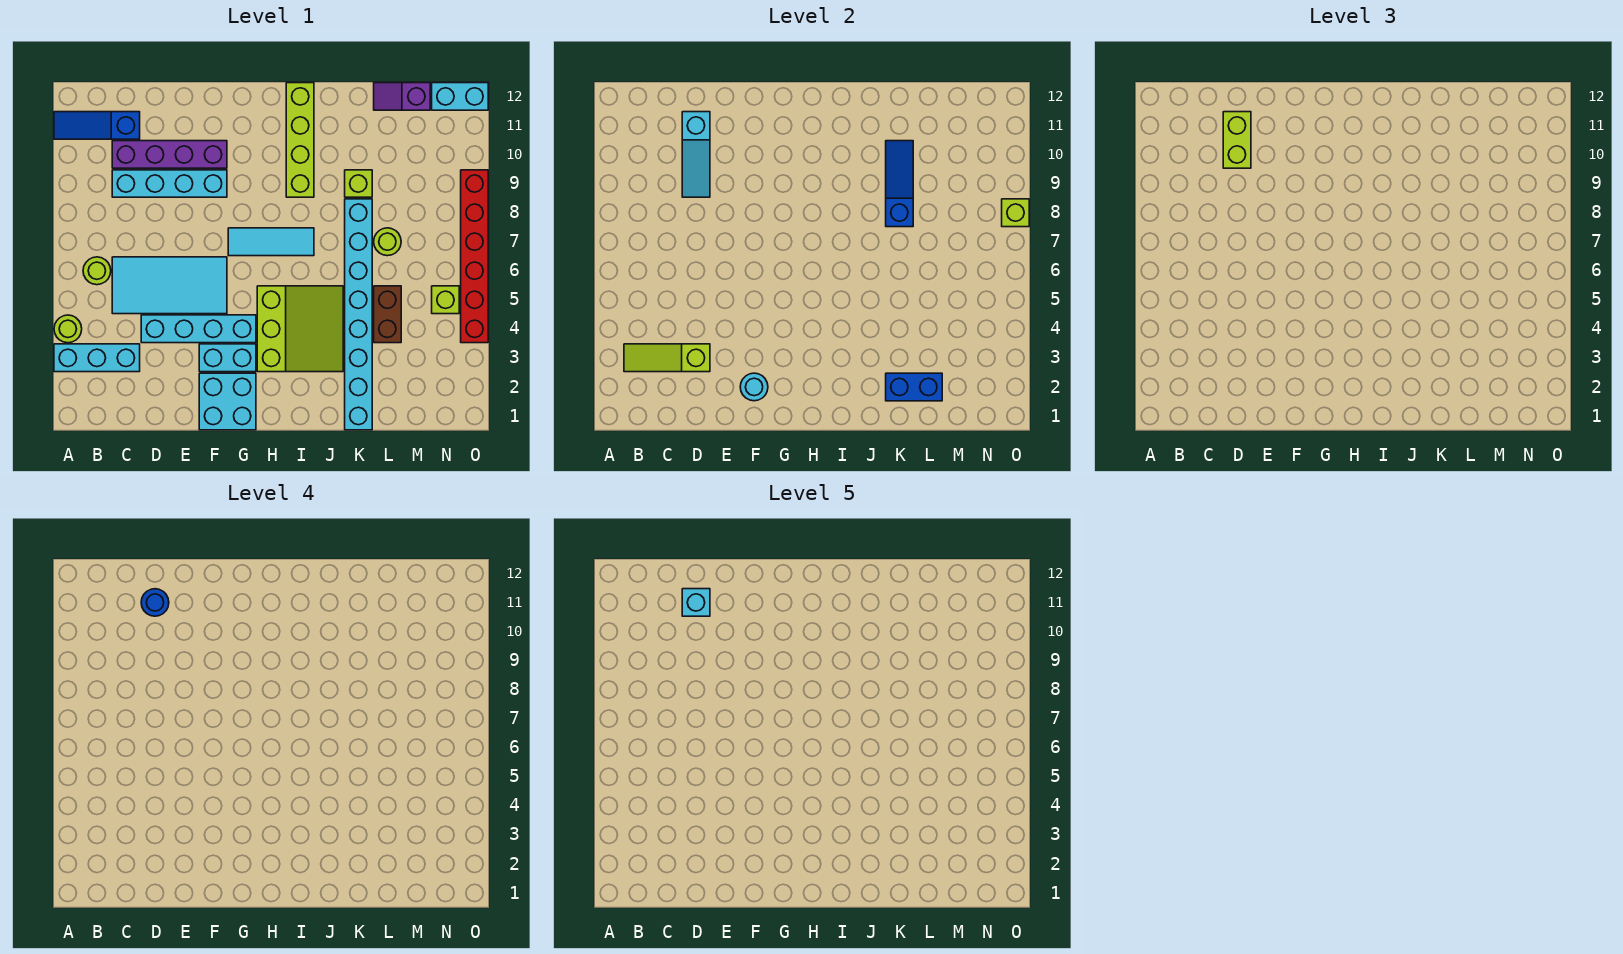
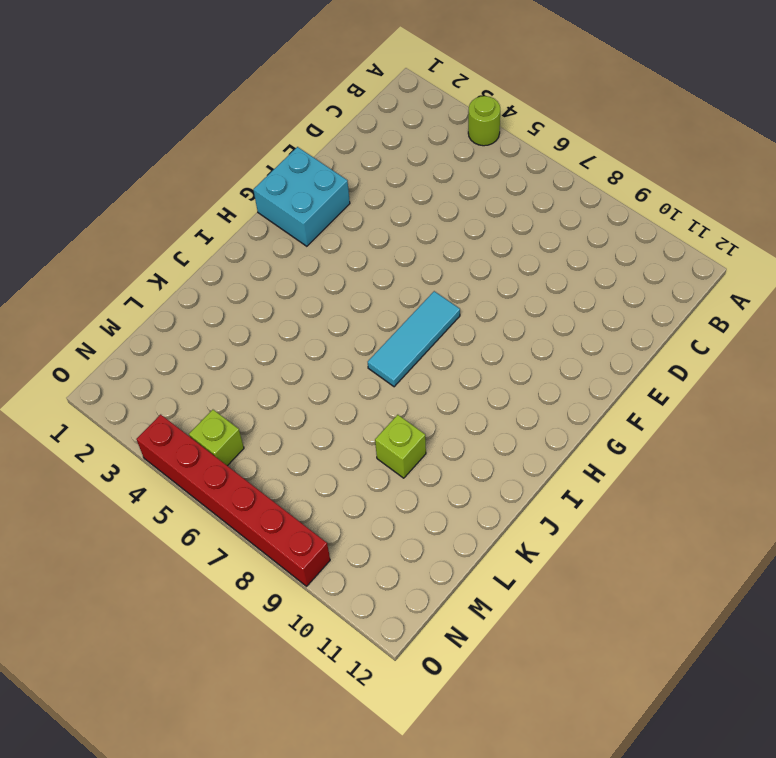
none -> cyan 1x3 brick [54,344,140,372]
none -> blue 1x3 slope [54,112,140,139]
none -> lime 1x1 round brick [83,257,111,285]
none -> cyan 2x4 tile [112,257,227,314]

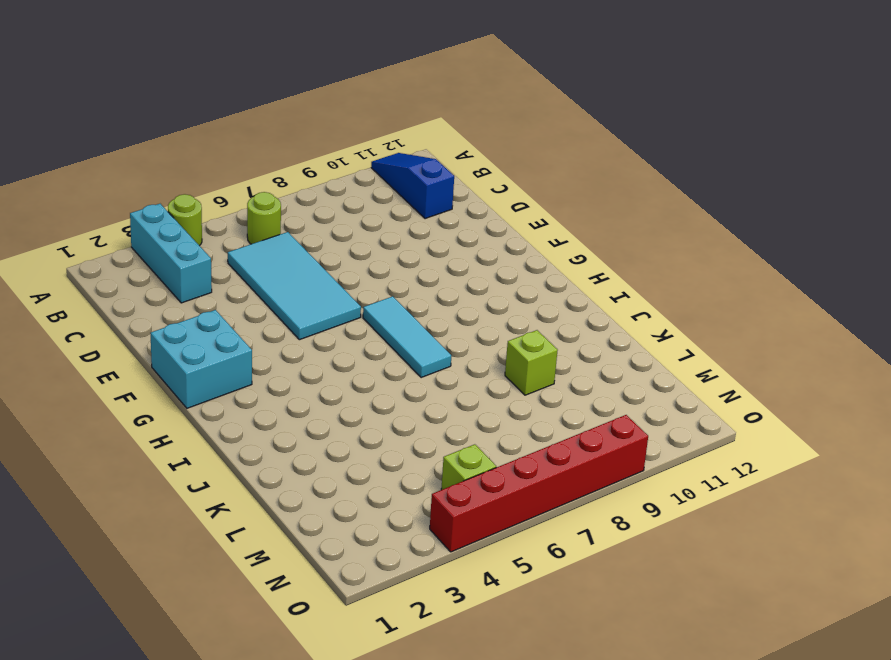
none -> cyan 1x4 brick [112,170,227,197]
none -> purple 1x4 brick [112,141,227,168]
none -> cyan 1x4 brick [141,315,256,343]
none -> cyan 1x2 brick [199,344,256,372]

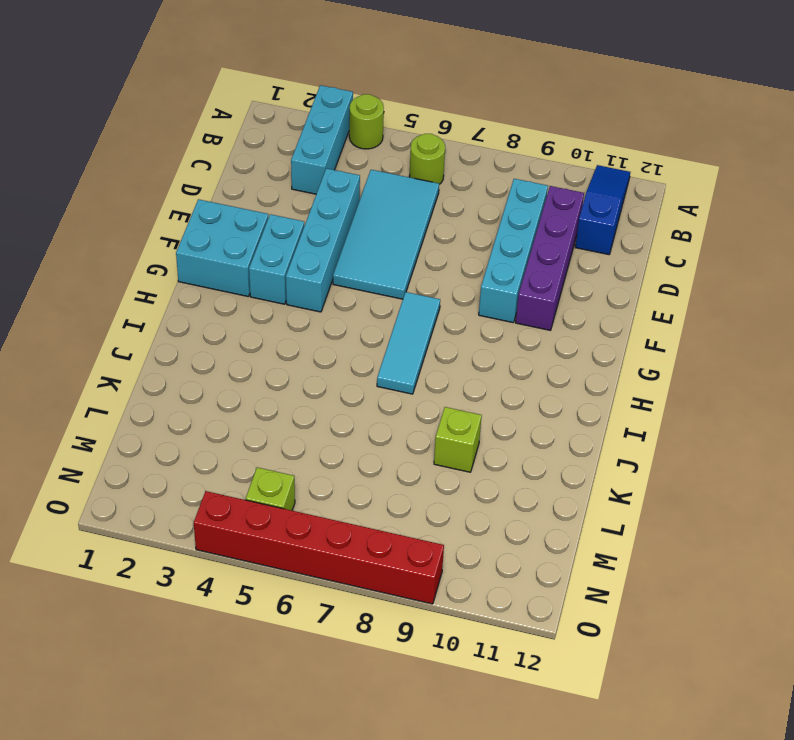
none -> lime 3x3 slope [257,286,343,372]
none -> lime 1x4 brick [286,83,314,197]
none -> cyan 1x8 brick [345,199,372,430]
none -> brown 1x2 brick [374,286,401,343]

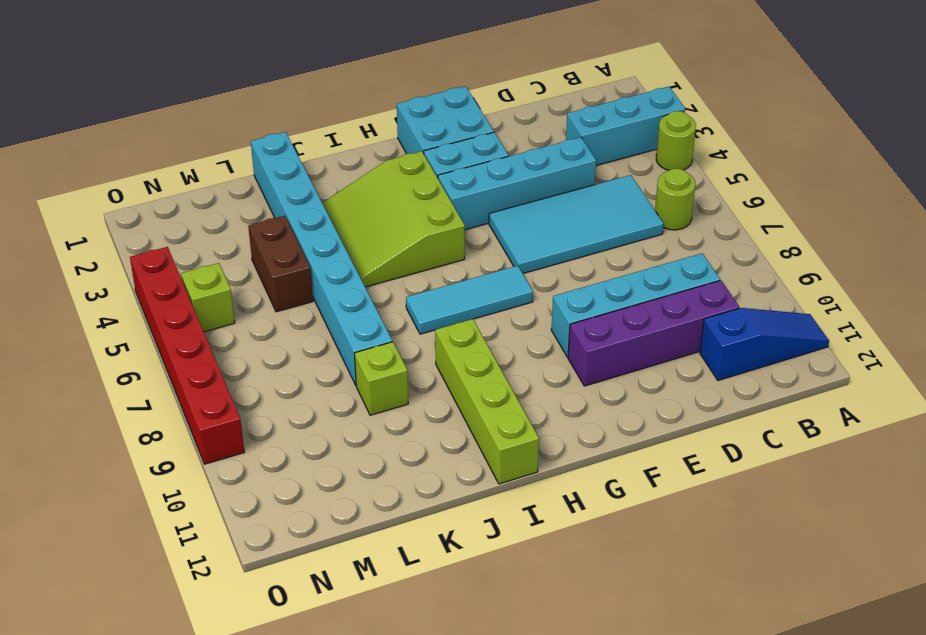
none -> lime 1x1 round brick [374,228,401,256]
none -> purple 1x2 slope [374,83,430,110]
none -> cyan 1x2 brick [432,83,488,110]
none -> lime 1x3 slope [624,344,710,372]

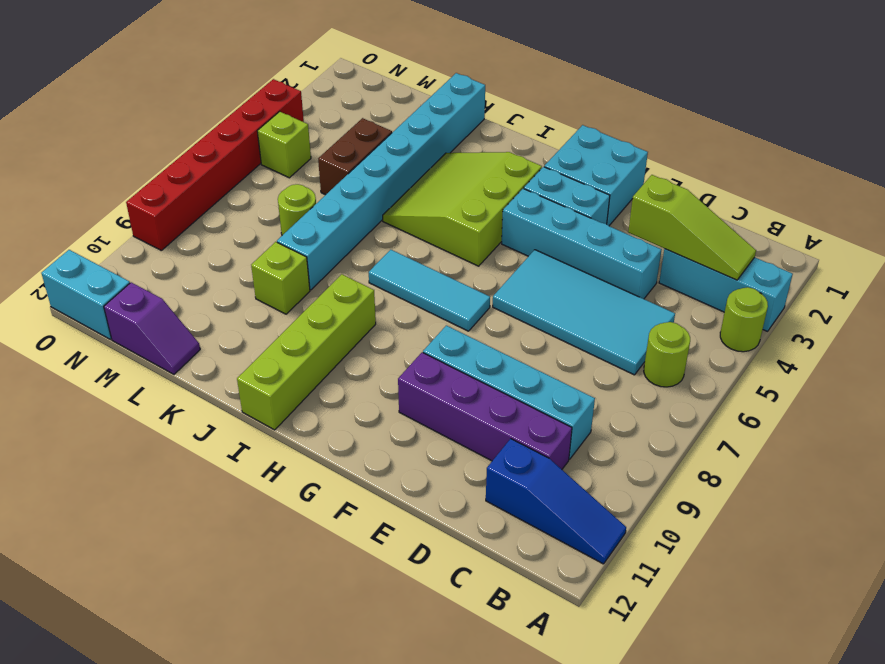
none -> cyan 1x3 slope [682,112,710,197]
none -> cyan 1x1 round brick [740,373,768,401]
none -> blue 1x2 brick [886,373,942,401]
none -> blue 1x3 slope [886,141,913,227]

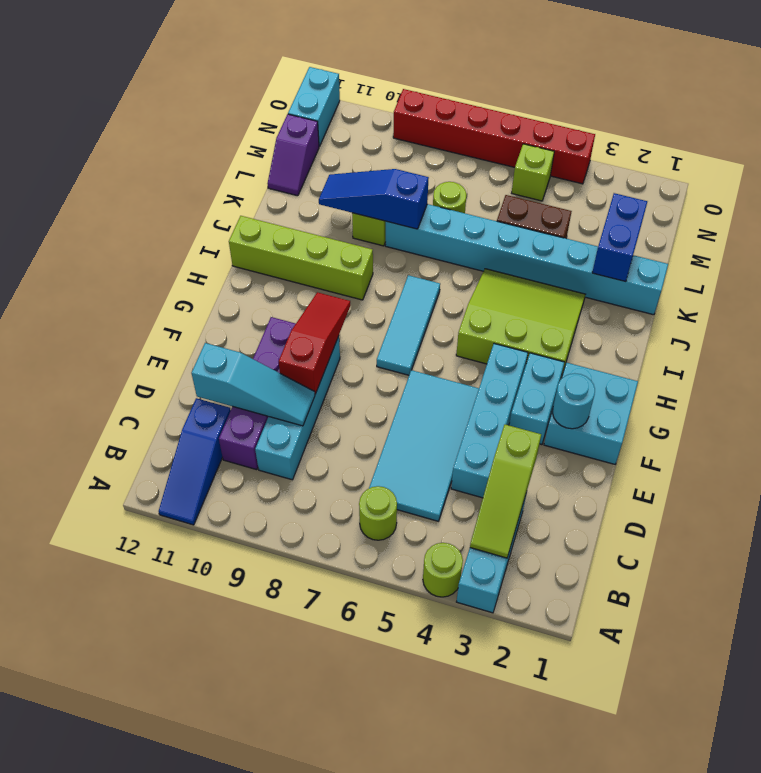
red 1x3 slope [279,292,351,394] -> none
none -> lime 1x1 brick [1002,199,1029,227]
none -> lime 1x2 brick [1223,112,1251,168]
none -> blue 1x1 round brick [141,589,169,616]
none -> cyan 1x1 brick [682,589,710,616]

